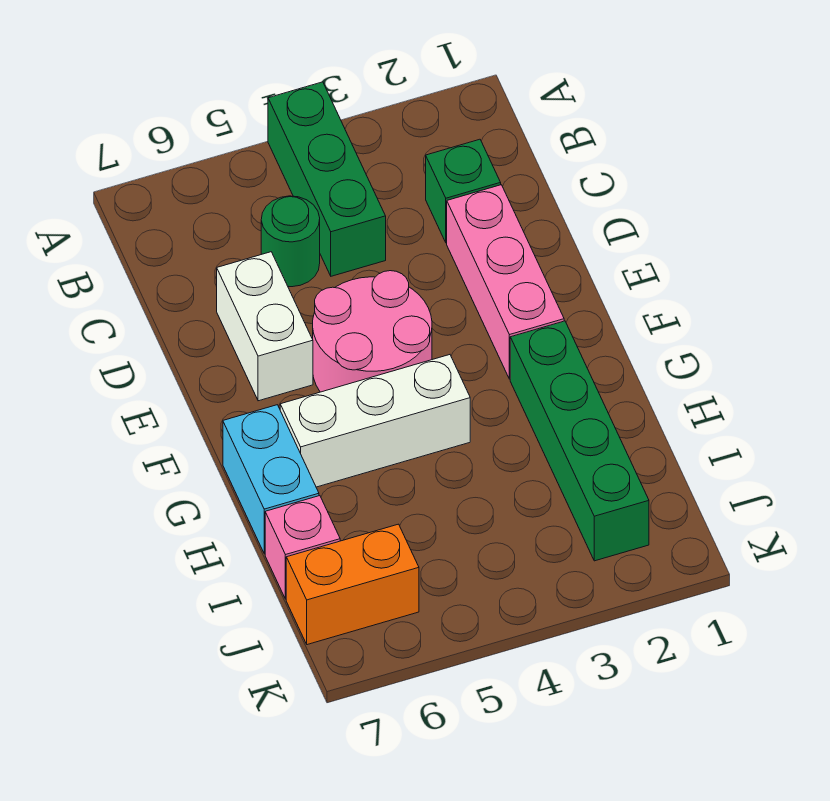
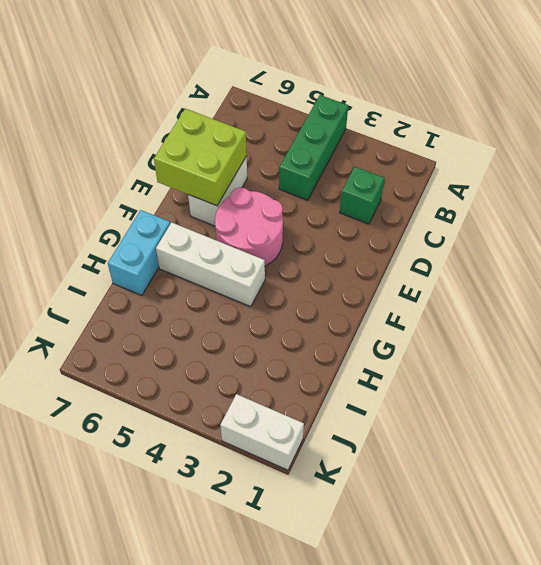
lime 2x2 brick [154,109,247,206] -> none
white 1x2 brick [220,394,304,470] -> none
none -> green 1x1 round brick [261,196,320,287]
none -> pink 1x3 brick [447,185,564,379]

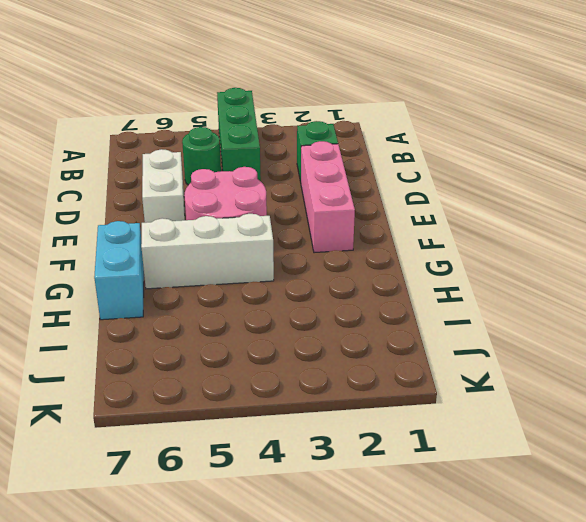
none -> green 1x4 brick [510,321,649,561]
none -> pink 1x1 brick [265,496,340,599]

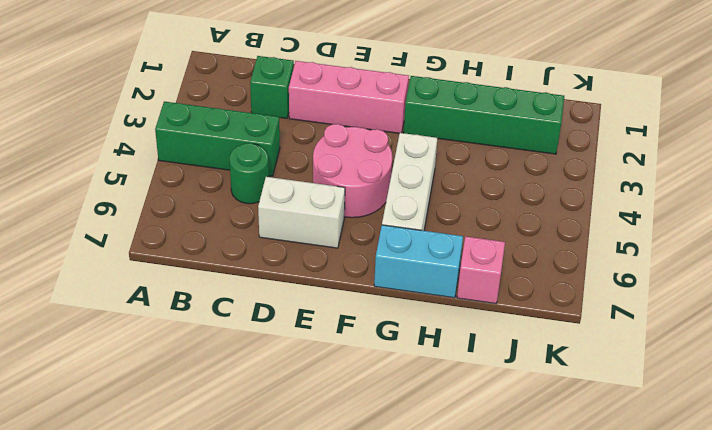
none -> orange 1x2 brick [286,524,419,645]

